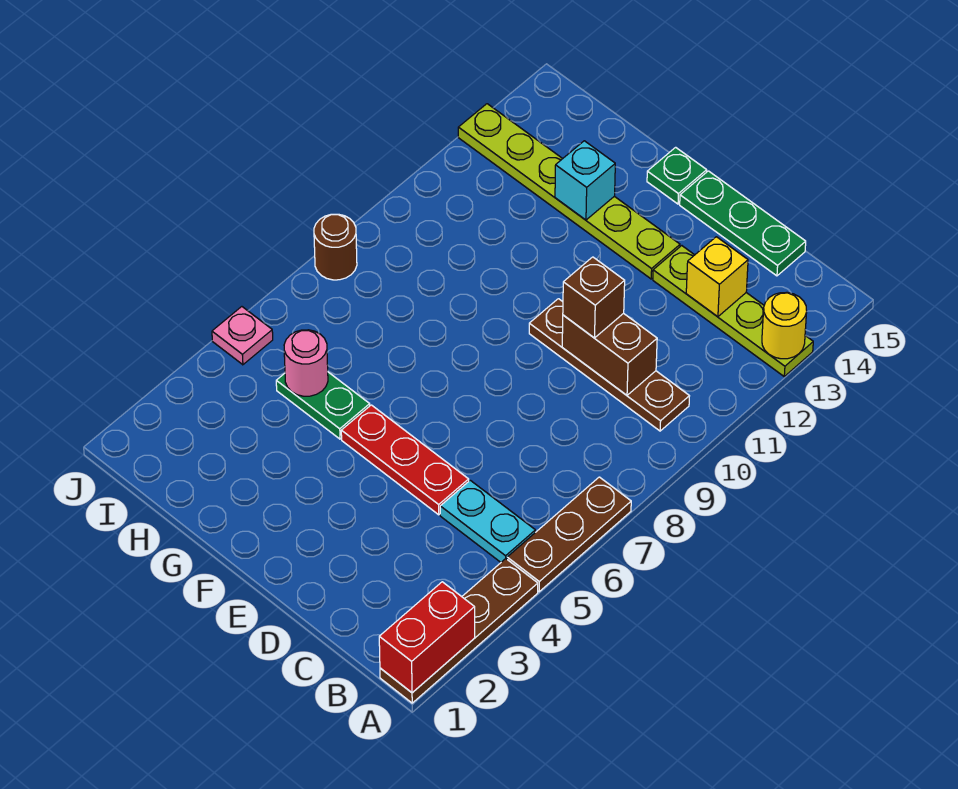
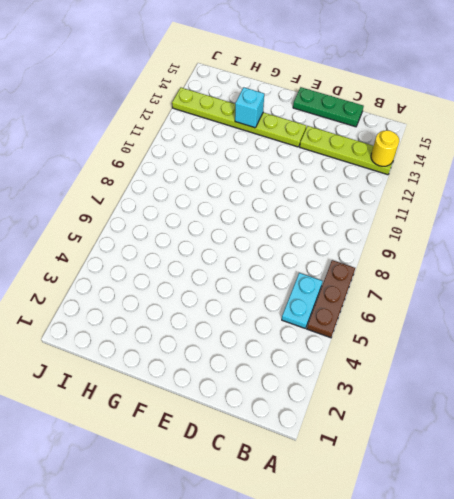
cyan 1x2 plate [282,273,323,328] -> cyan 1x2 plate turned to [440,480,535,562]
none -> brown 1x4 plate [380,559,538,703]
none -> brown 1x4 plate [529,299,689,431]
none -> red 1x3 plate [341,405,469,515]

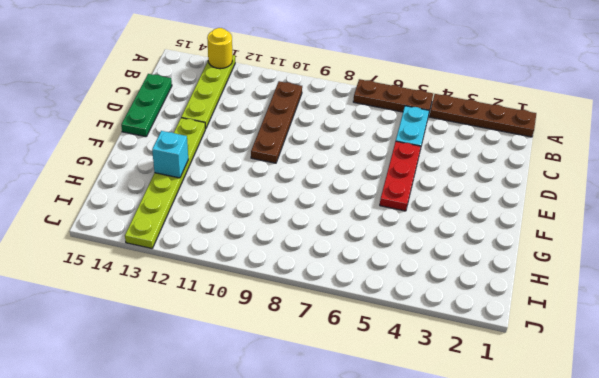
none -> green 1x1 plate [647,147,707,204]
none -> green 1x2 plate [276,372,370,439]
none -> pink 1x1 plate [212,307,273,365]

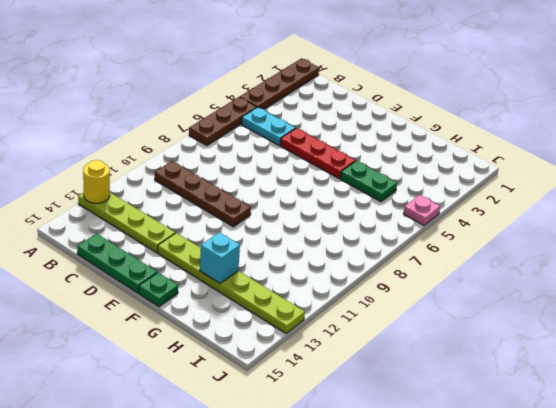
none -> brown 1x1 round brick [314,214,357,280]
none -> red 1x2 brick [379,582,475,693]
none -> brown 1x2 brick [562,313,657,395]

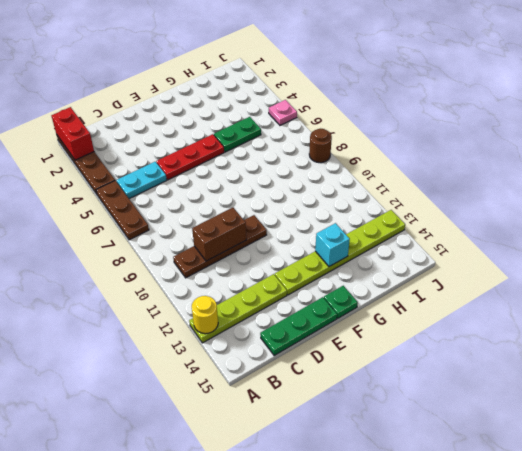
none -> yellow 1x1 brick [686,237,748,317]
none -> pink 1x1 round brick [284,330,328,396]
none -> brown 1x1 brick [563,257,625,338]

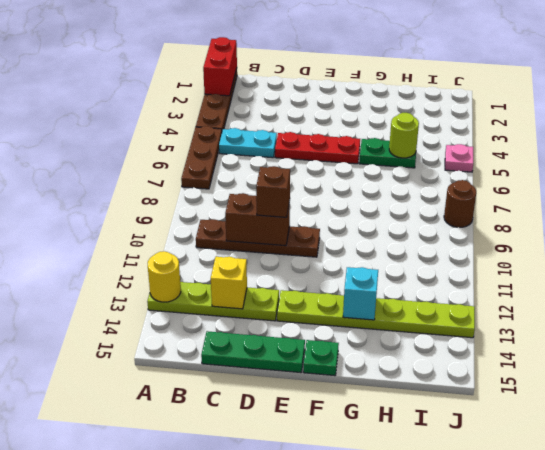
lime 1x1 round brick [389,113,419,158] -> pink 1x1 round brick [284,330,328,396]

